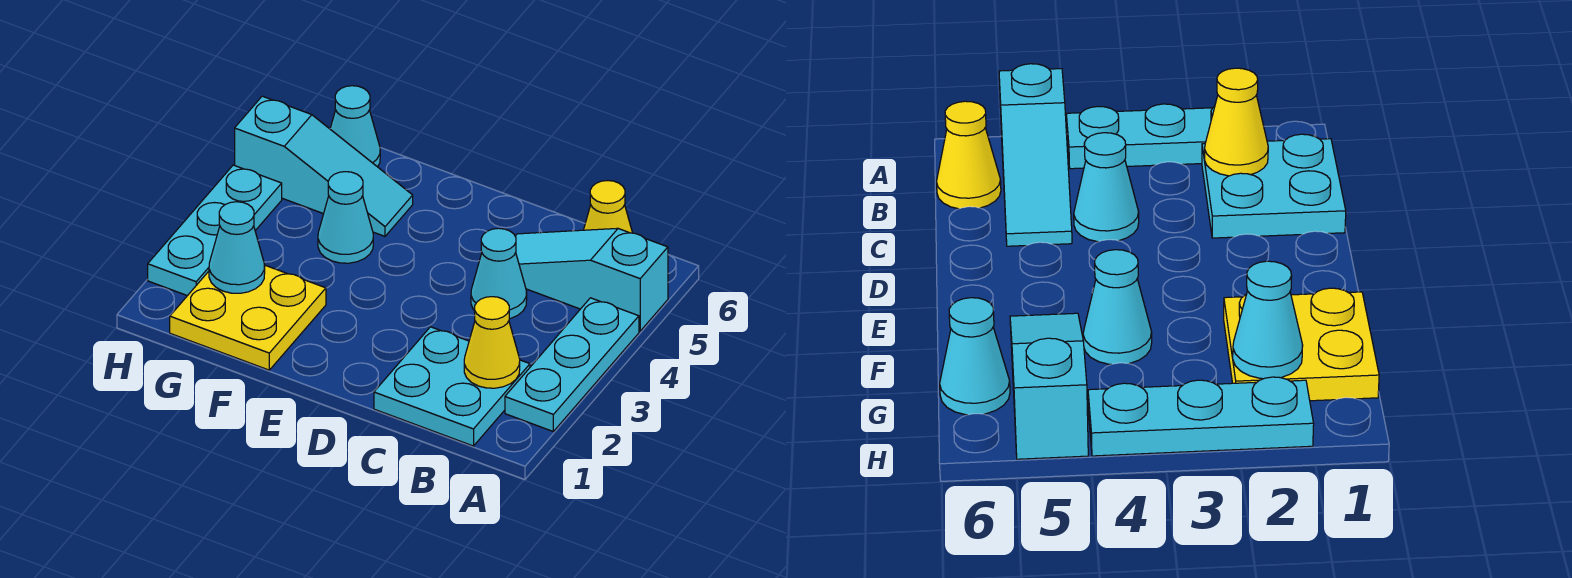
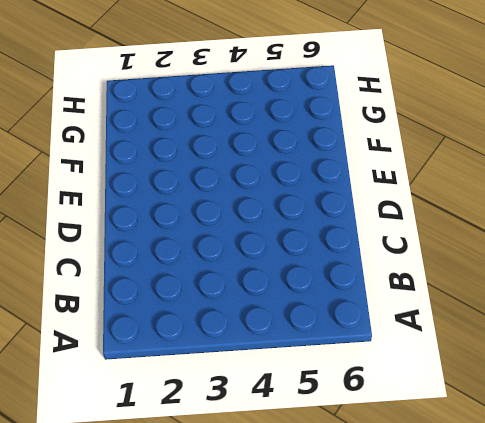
none -> cyan 1x3 plate [505,298,639,431]
none -> cyan 1x3 slope [515,228,668,331]
none -> cyan 2x2 plate [374,327,530,446]

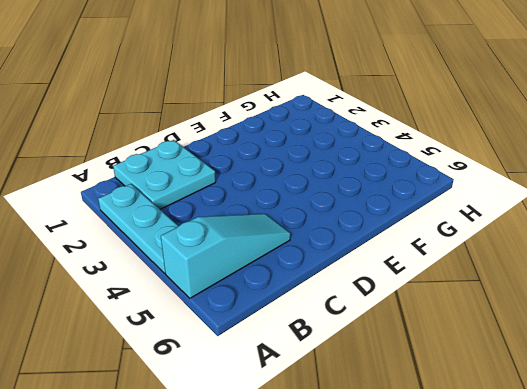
none -> yellow 1x1 cone [584,181,632,233]
none -> cyan 1x1 cone [471,228,527,319]
none -> yellow 2x2 plate [170,265,326,370]

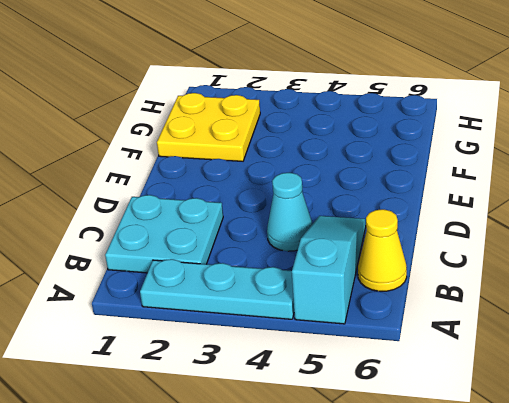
none -> cyan 1x1 cone [318,172,373,263]
none -> cyan 1x3 slope [235,96,413,236]
none -> cyan 1x1 cone [330,86,380,167]

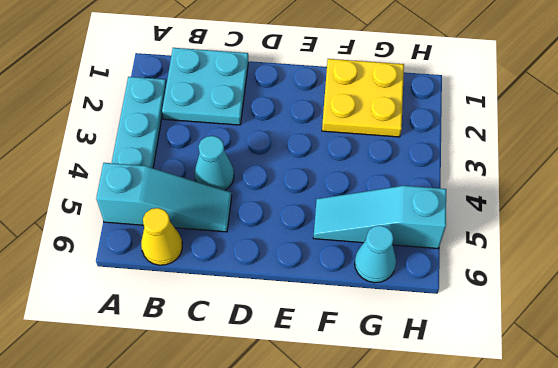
none -> cyan 1x1 cone [318,172,373,263]
none -> cyan 1x3 plate [148,165,282,296]
none -> yellow 1x1 cone [464,297,520,388]

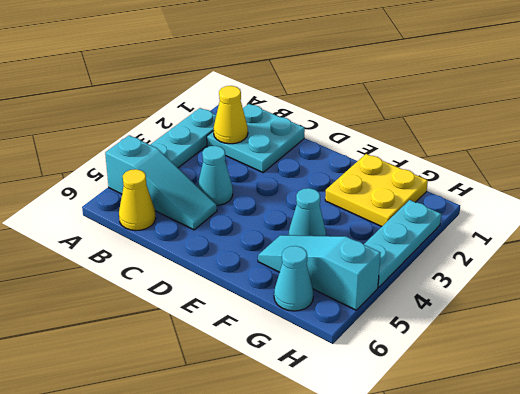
none -> cyan 1x1 cone [209,202,265,293]

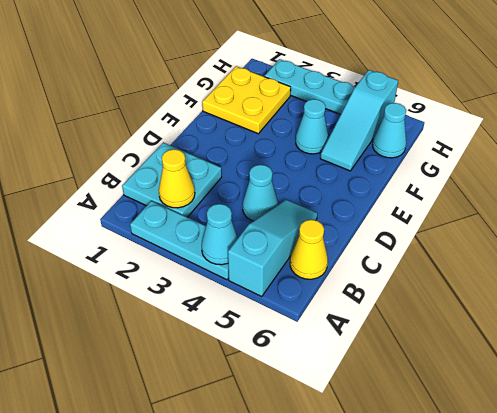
cyan 1x1 cone [202,204,238,265] -> cyan 1x1 cone moved to [209,202,265,293]

